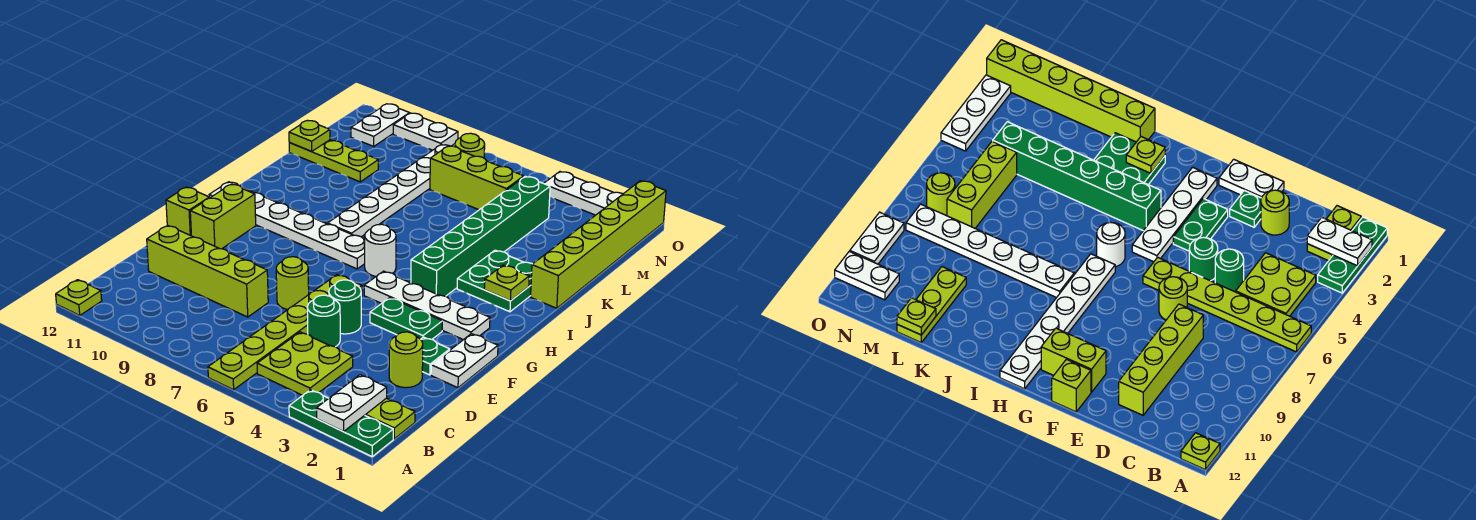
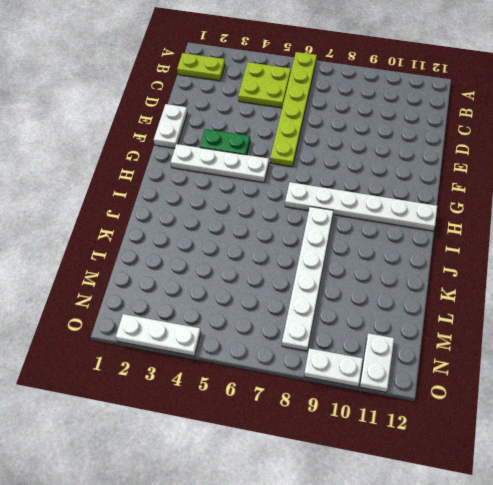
none -> green 1x3 plate [289,390,393,456]
none -> lime 1x1 plate [56,280,102,315]
none -> lime 1x1 round brick [389,332,423,388]
none -> green 1x1 round brick [307,295,340,347]

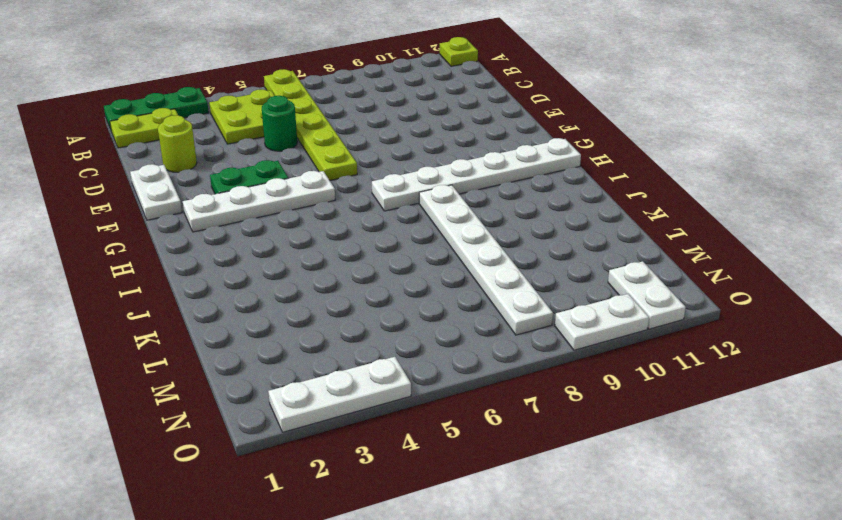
none -> lime 1x4 brick [147,225,268,317]
none -> green 1x1 plate [421,337,450,375]
none -> green 1x1 round brick [329,280,361,334]
none -> lime 1x1 round brick [276,257,309,310]

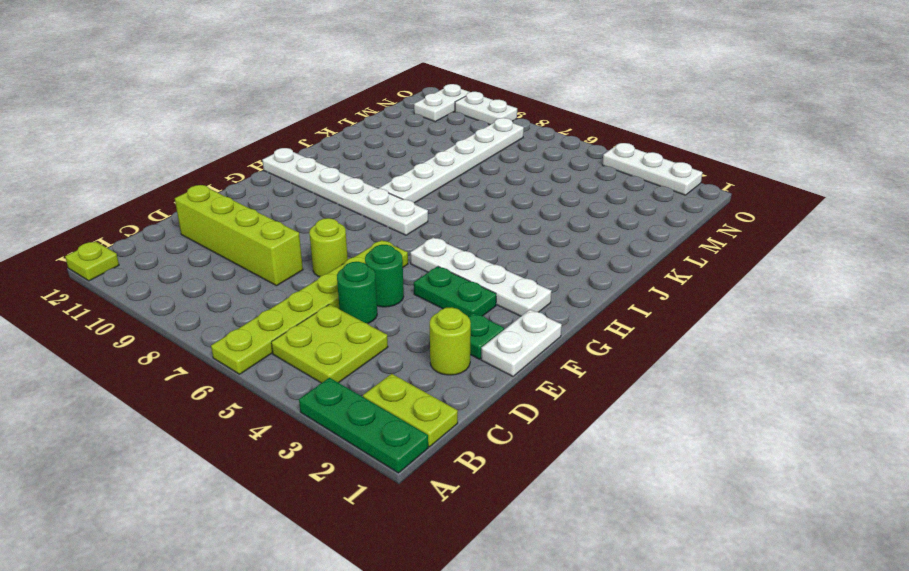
none -> lime 1x2 brick [190,184,256,249]
none -> lime 1x1 brick [166,187,209,236]
none -> green 1x6 brick [411,176,550,296]
none -> white 1x1 round brick [365,224,396,276]

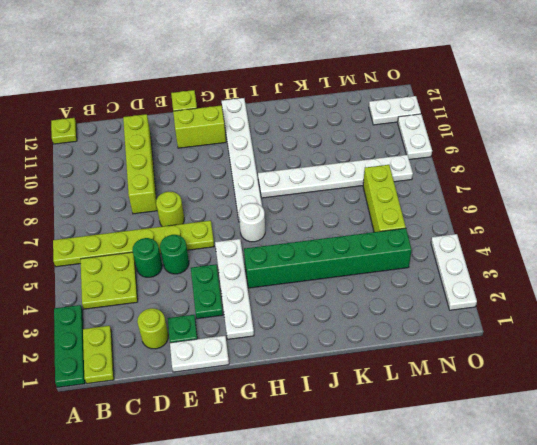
none -> green 2x2 plate [457,250,532,312]
none -> lime 1x6 brick [531,181,666,308]
none -> lime 1x3 plate [289,140,378,182]
none -> lime 1x1 round brick [455,133,485,158]

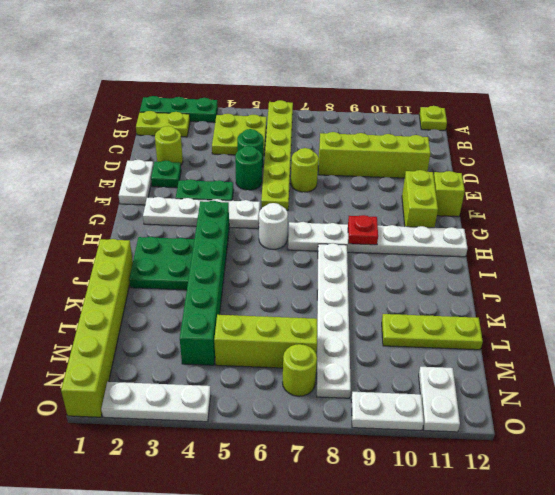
red 1x1 plate [348,215,378,245] -> none
none -> white 1x2 plate [317,375,387,432]
none -> lime 1x1 plate [484,265,529,301]
none -> lime 1x1 plate [289,120,330,152]

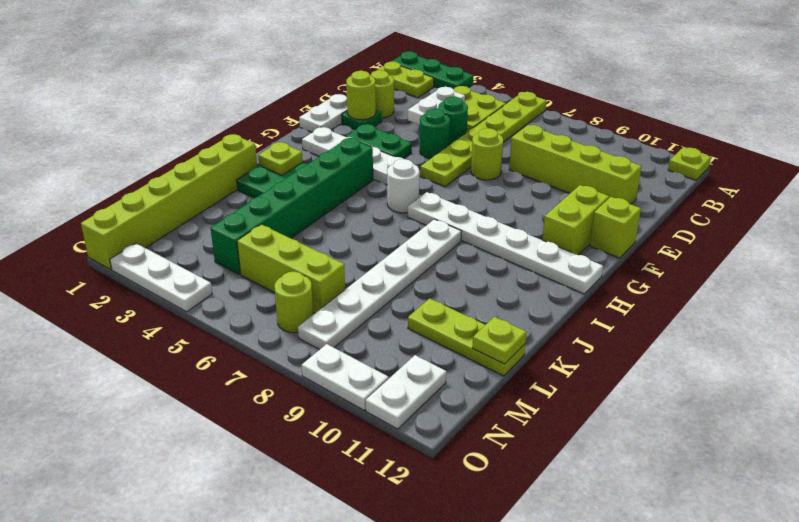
white 1x2 plate [408,87,465,125] -> white 1x2 plate moved to [317,375,387,432]
lime 1x1 round brick [346,71,376,120] -> none

